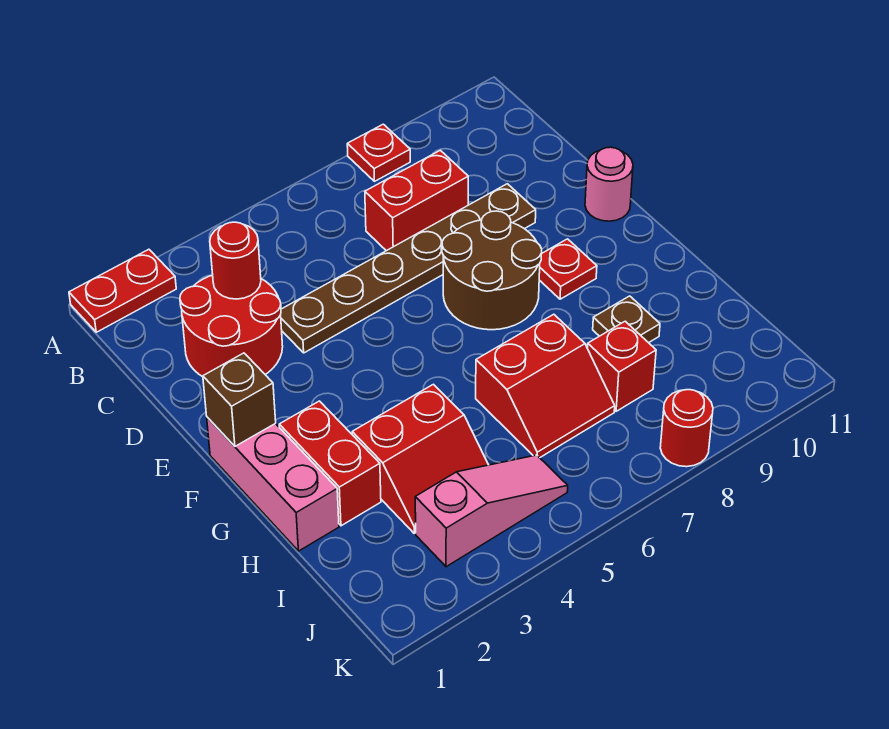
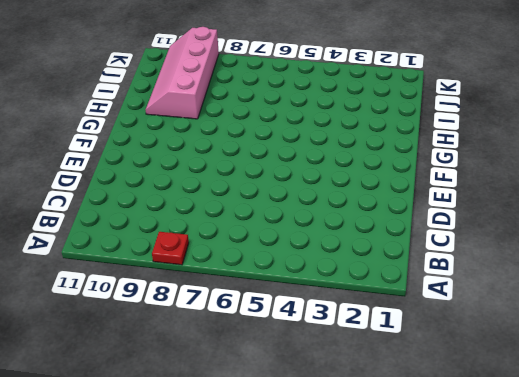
pink 2x4 slope [146,27,219,119] -> brown 1x1 plate [593,296,660,343]
none -> red 1x2 plate [69,249,176,332]
none -> red 2x2 round brick [180,275,283,377]
none -> red 1x2 brick [365,150,468,251]

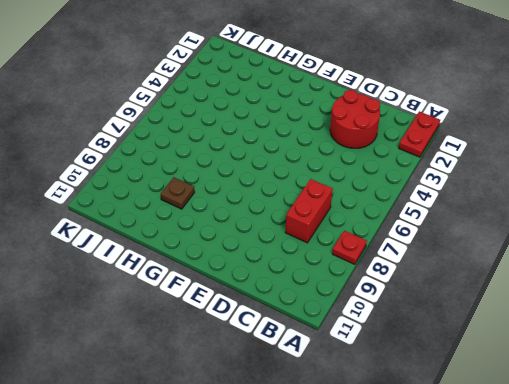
none -> brown 1x6 plate [281,184,536,353]
none -> brown 2x2 round brick [442,211,542,330]
none -> pink 1x1 round brick [585,147,633,221]

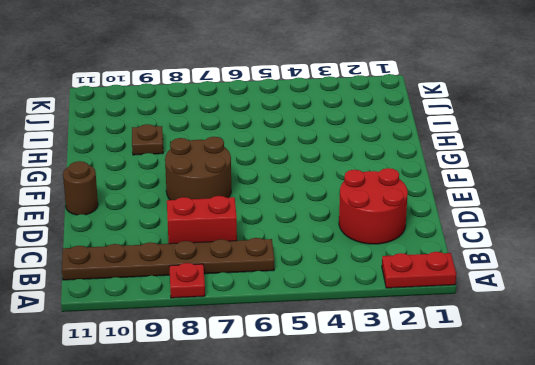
brown 1x6 plate [62,238,274,280] -> brown 1x6 plate moved to [281,184,536,353]
brown 1x1 round brick [63,161,98,215] -> pink 1x1 round brick [585,147,633,221]
none -> pink 1x3 brick [207,417,339,551]
none -> red 1x1 plate [539,239,597,299]
none -> red 1x2 brick [279,401,381,526]

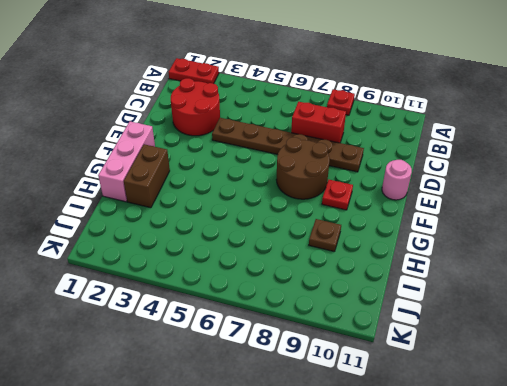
brown 1x2 brick [124,144,170,208] -> red 1x2 brick [279,401,381,526]
none -> red 2x2 slope [352,384,488,533]
none -> red 2x2 slope [476,314,615,458]
none -> red 1x1 brick [588,321,656,411]

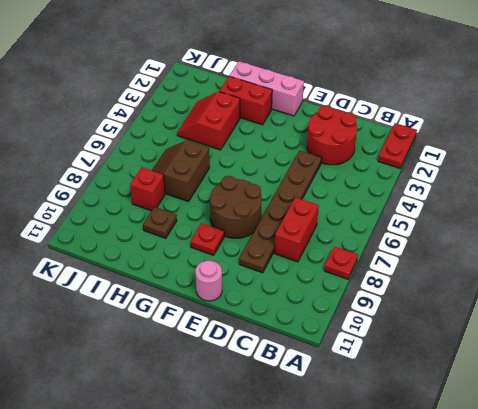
brown 2x2 slope [152,140,210,202] -> red 2x2 slope [476,314,615,458]
none -> pink 1x3 slope [415,455,568,567]
none -> red 1x1 round brick [660,390,713,467]
none -> red 1x1 round brick [210,222,261,299]

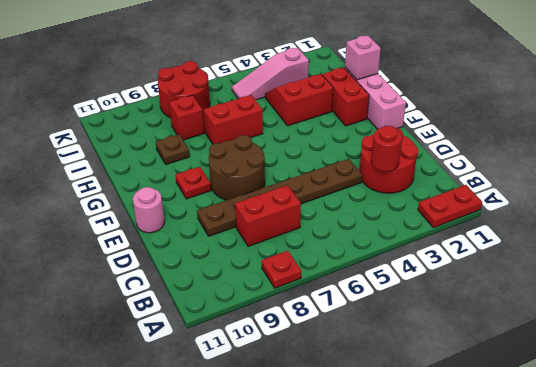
pink 1x1 brick [345,35,381,80] -> none
red 2x2 round brick [158,61,210,118] -> red 1x1 round brick [660,390,713,467]
none -> brown 1x1 brick [203,353,276,446]

